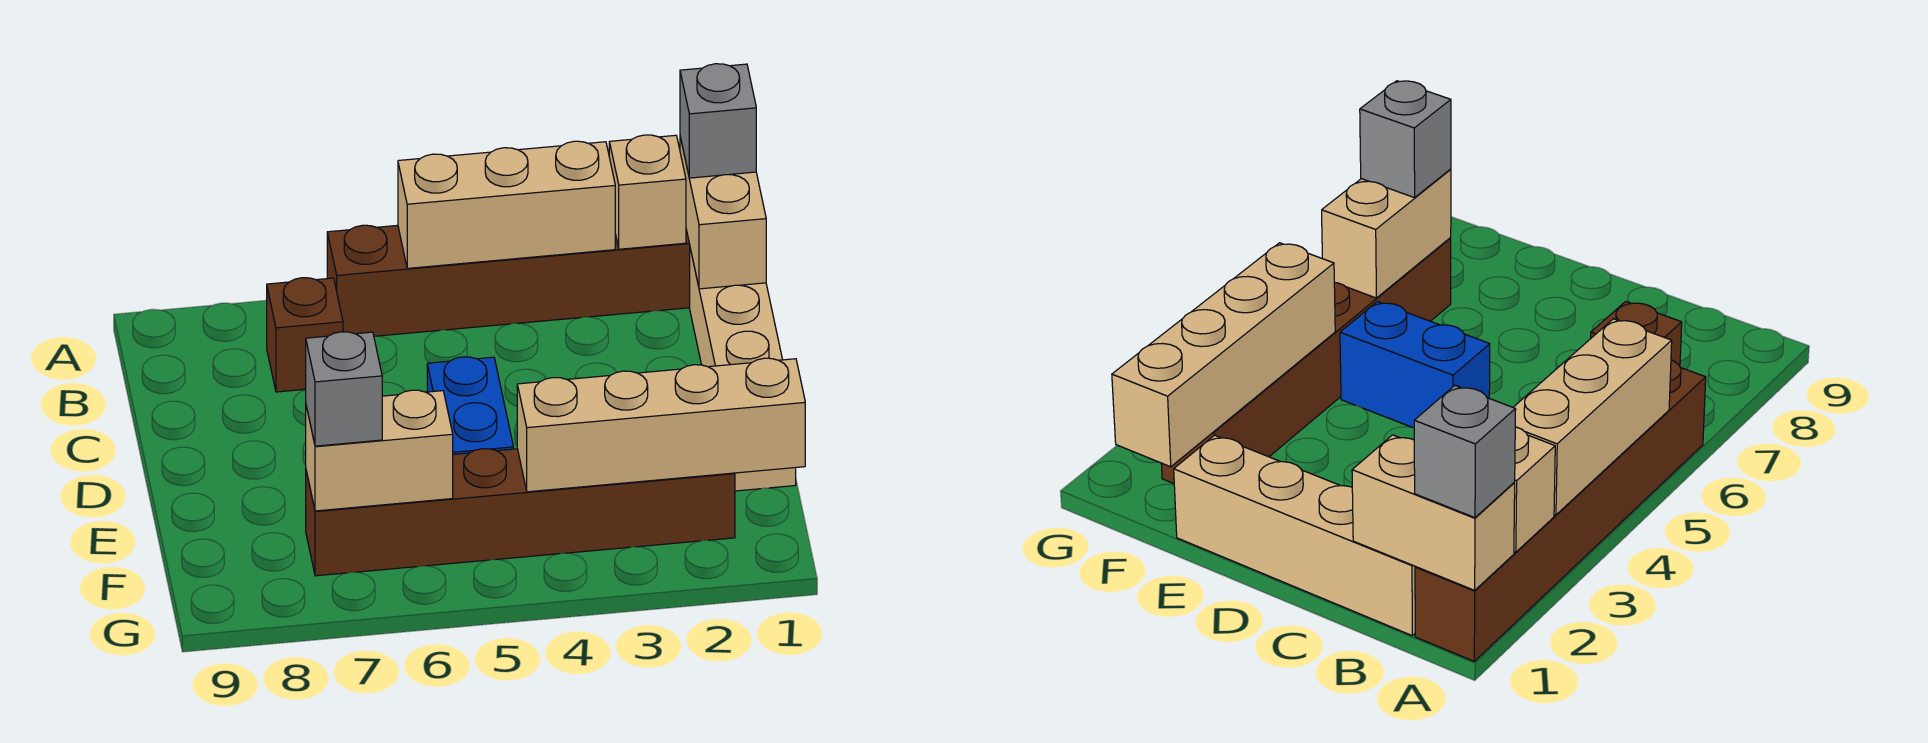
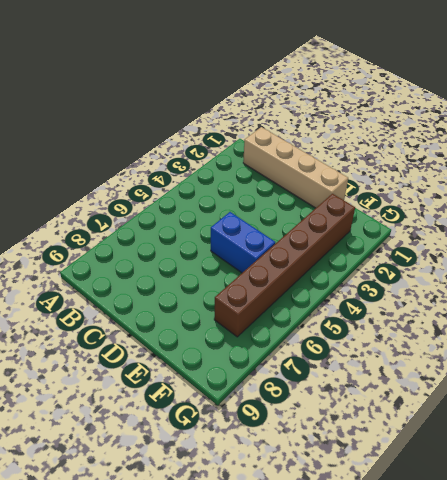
none -> brown 1x6 brick [327,225,690,336]
none -> brown 1x1 brick [267,278,343,392]
none -> tan 1x2 brick [680,137,766,289]

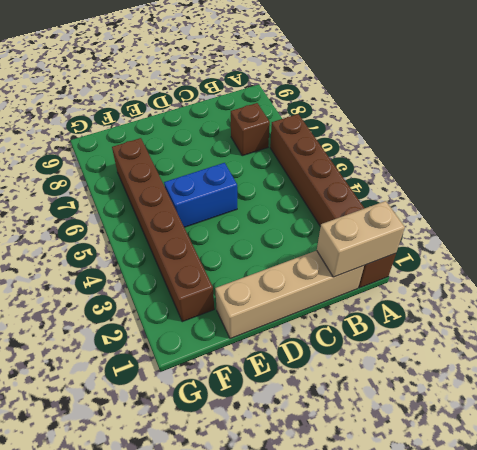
none -> tan 1x1 brick [609,135,686,249]
none -> tan 1x3 brick [398,141,615,268]
none -> tan 1x4 brick [517,358,805,492]

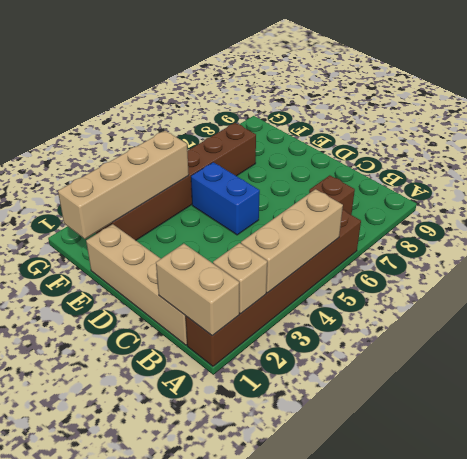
none -> tan 1x2 brick [306,390,453,511]
none -> grey 1x1 brick [680,64,756,178]
none -> grey 1x1 brick [306,332,382,446]

